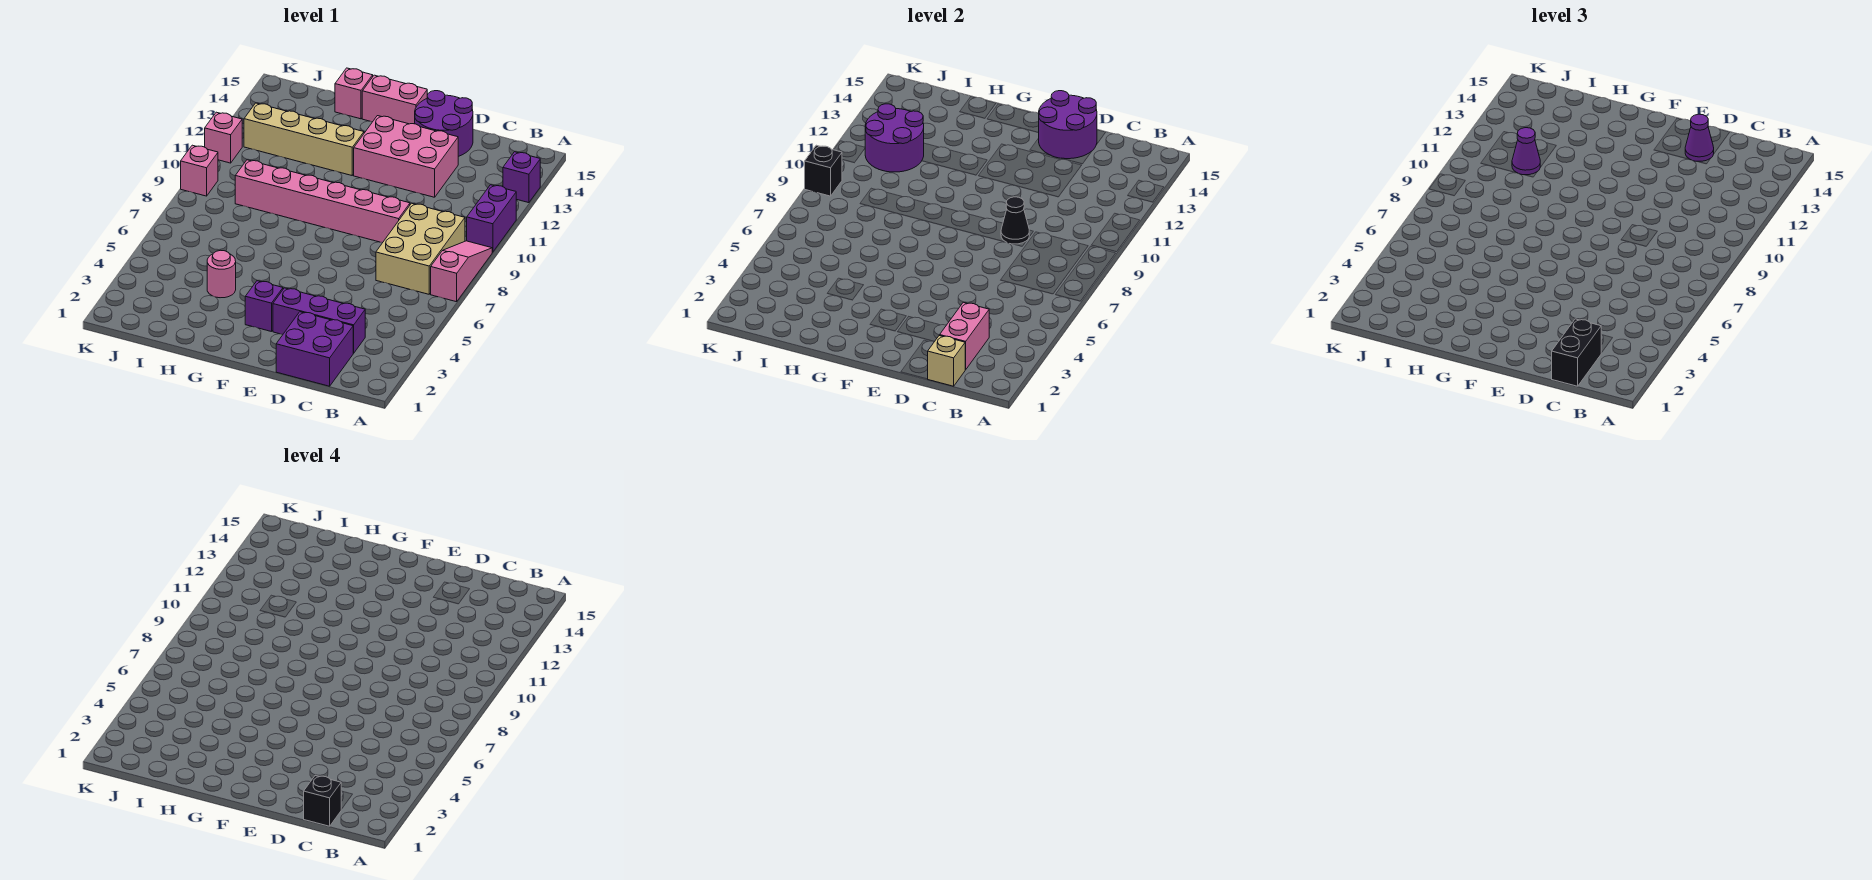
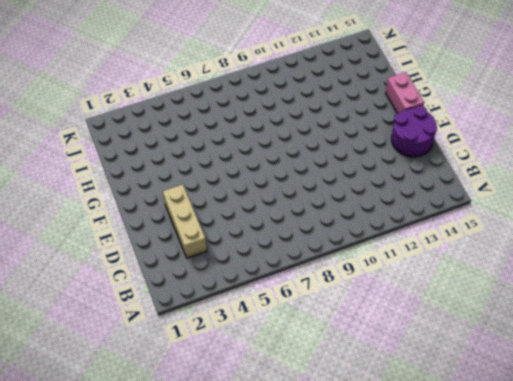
tan 1x3 brick [163,185,207,258] -> purple 1x3 brick [273,288,365,353]
none -> pink 1x3 slope [431,241,492,302]
none -> purple 1x2 brick [467,185,516,252]
none -> purple 1x1 brick [503,152,540,203]

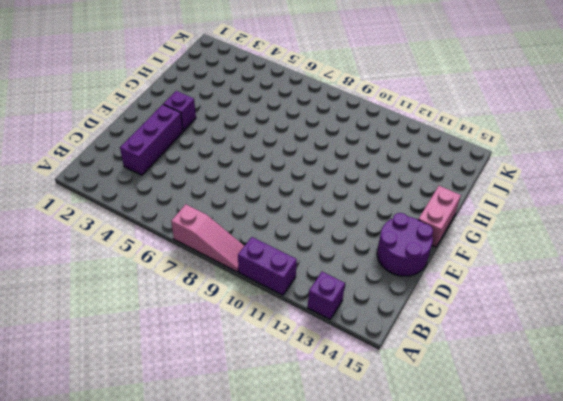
none -> tan 2x3 brick [376,203,465,294]
none -> purple 2x2 brick [276,312,353,386]
none -> pink 1x6 brick [235,160,410,242]

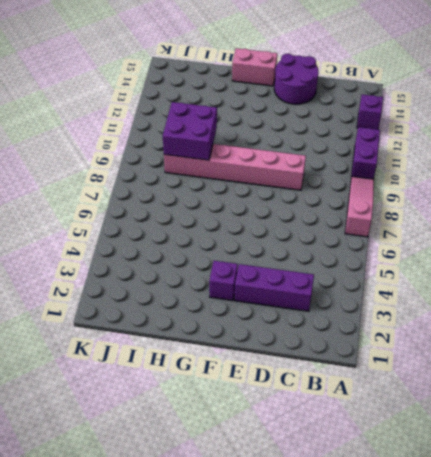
purple 2x2 brick [163,102,217,160] -> purple 2x2 brick moved to [276,312,353,386]
none -> tan 2x3 brick [376,203,465,294]
none -> pink 2x3 brick [354,116,458,197]
none -> tan 1x4 brick [244,103,364,175]

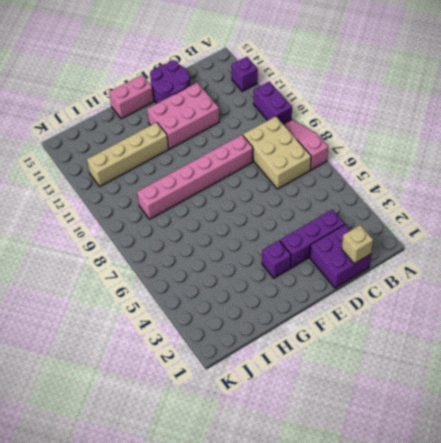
none -> pink 1x1 round brick [207,250,236,298]
none -> pink 1x1 brick [335,68,373,119]
none -> pink 1x1 brick [181,145,218,196]

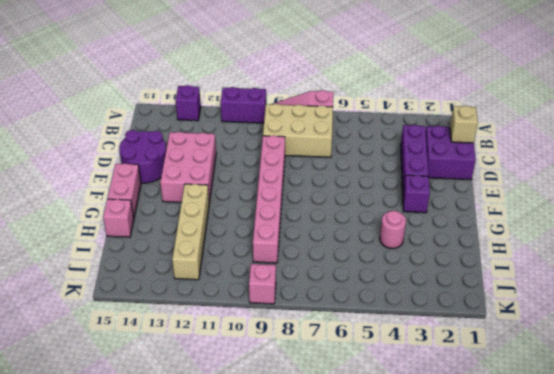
none -> pink 1x1 brick [205,112,242,163]
none -> pink 1x2 brick [940,302,989,370]
none -> black 1x1 cone [1001,197,1029,244]

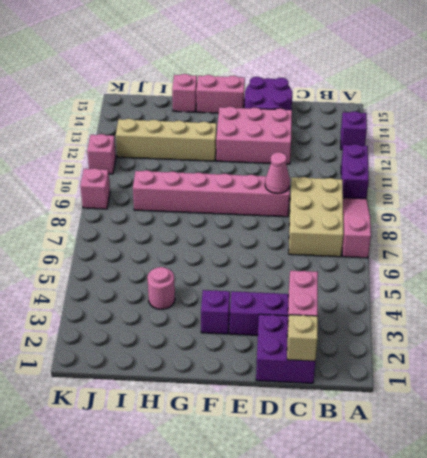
pink 1x1 cone [265,152,290,194] -> black 1x1 cone [1001,197,1029,244]
none -> purple 2x2 round brick [1038,91,1097,159]
none -> purple 2x2 round brick [865,104,924,172]
none -> black 1x1 brick [805,145,842,196]

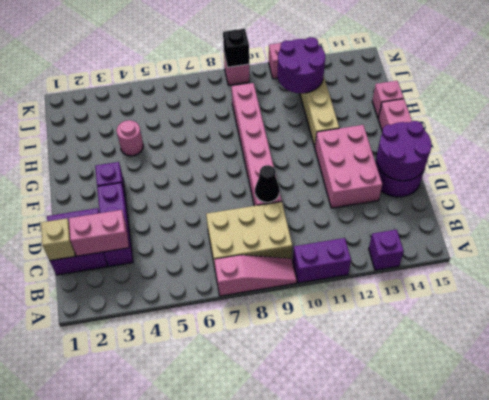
none -> black 1x2 brick [1552,319,1601,386]
none -> purple 1x1 cone [1685,114,1714,161]
none -> purple 1x1 cone [1512,128,1540,175]

